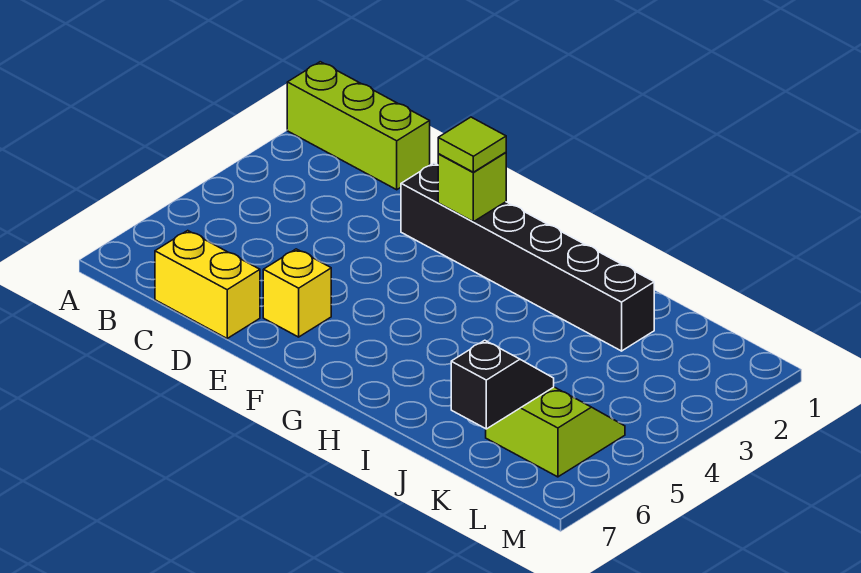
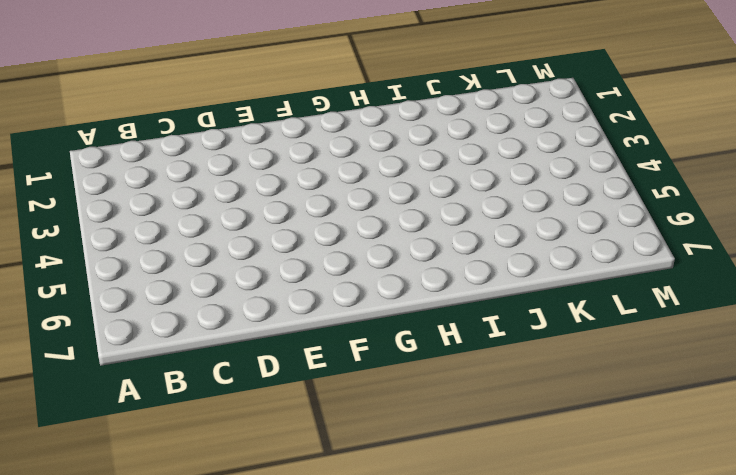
none -> lime 1x3 brick [287,62,430,190]
none -> yellow 1x2 brick [155,231,260,338]

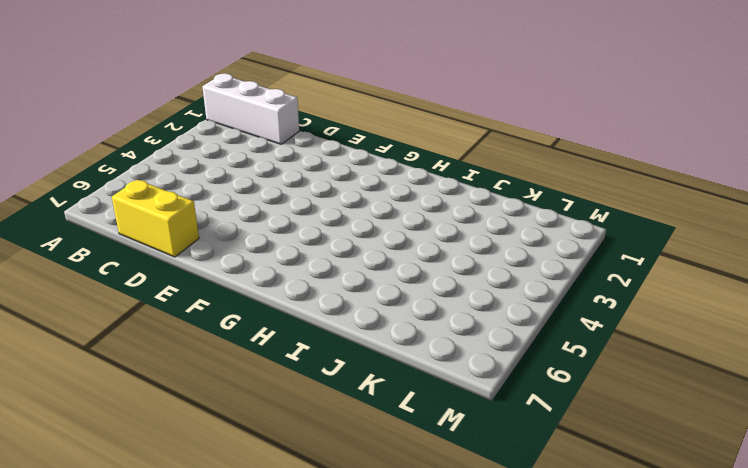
white 1x3 brick [202,73,299,144] -> lime 1x3 brick [287,62,430,190]
none -> black 1x6 brick [401,163,654,351]
none -> yellow 1x1 brick [263,249,331,337]

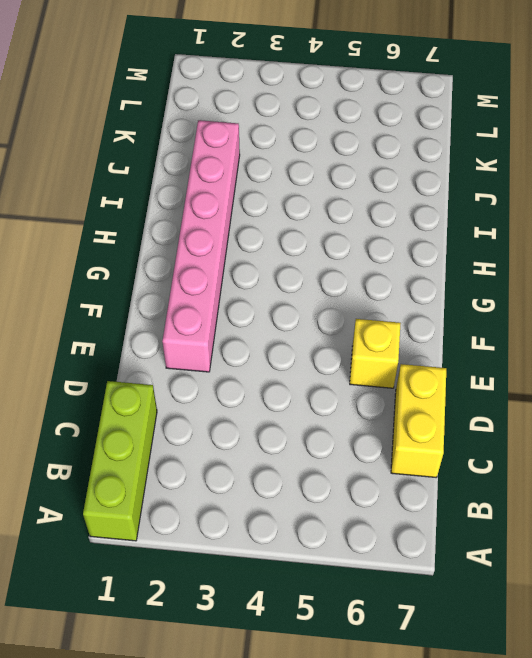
pink 1x6 brick [162,120,240,372] -> black 1x6 brick [401,163,654,351]
none -> lime 2x2 slope [486,387,625,477]
none -> lime 1x1 brick [438,152,506,222]

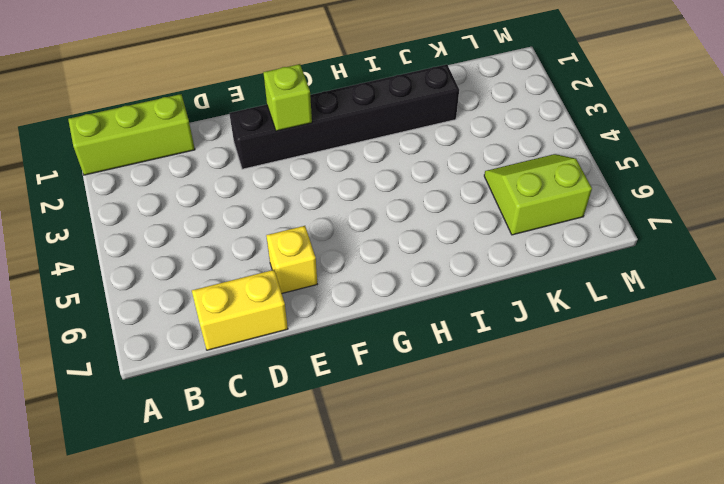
none -> black 1x2 slope [451,340,554,429]
none -> lime 1x1 tile [438,117,506,172]

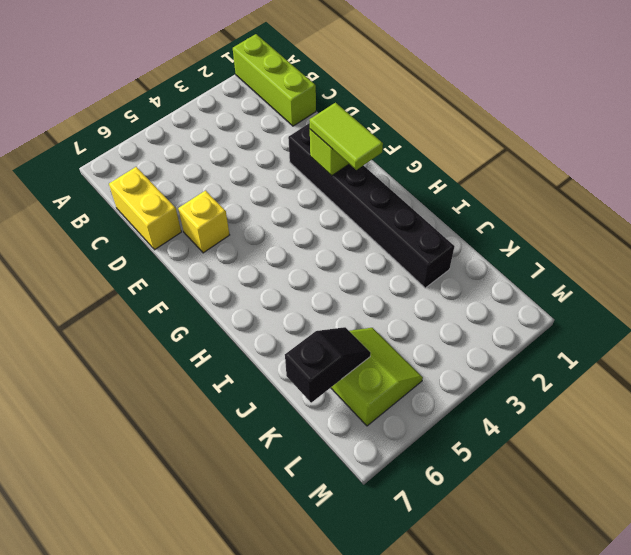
lime 1x2 tile [310,103,383,170] -> lime 1x1 tile [438,117,506,172]

